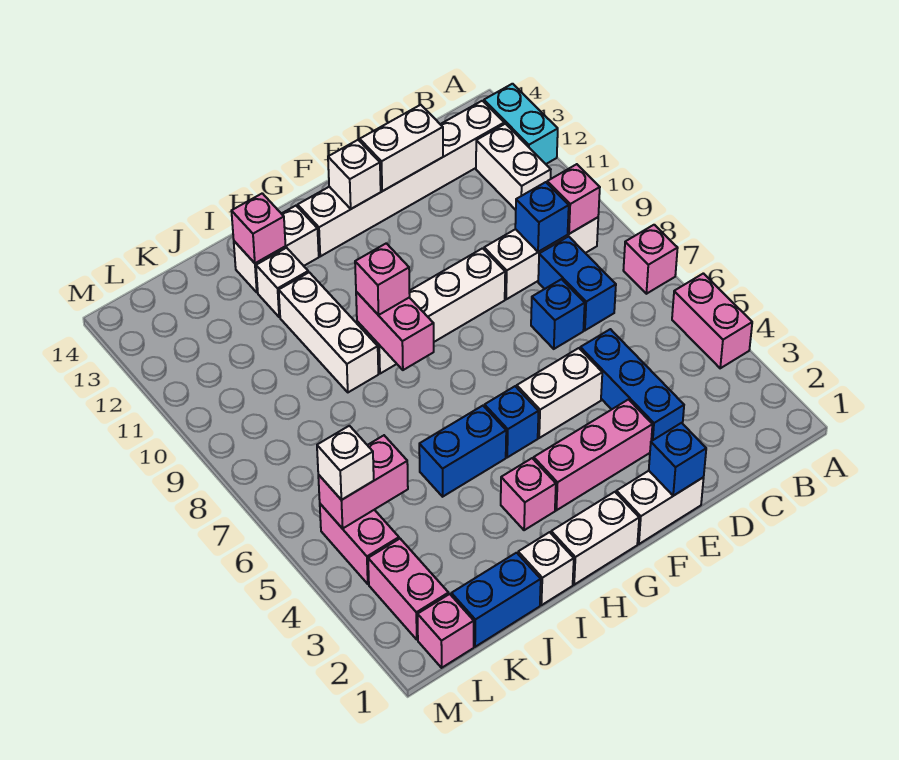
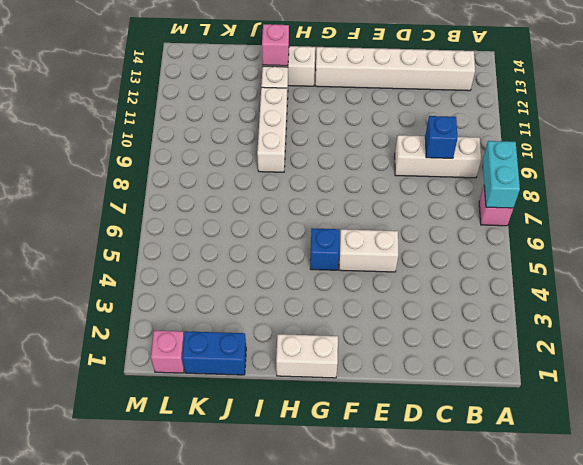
cyan 1x2 brick [483,141,520,208] -> cyan 1x2 brick moved to [484,84,558,164]
none -> pink 1x2 brick [672,273,752,368]
none -> white 1x2 brick [476,124,551,210]
none -> blue 1x2 brick [538,236,616,330]
none -> blue 1x3 brick [580,329,684,441]

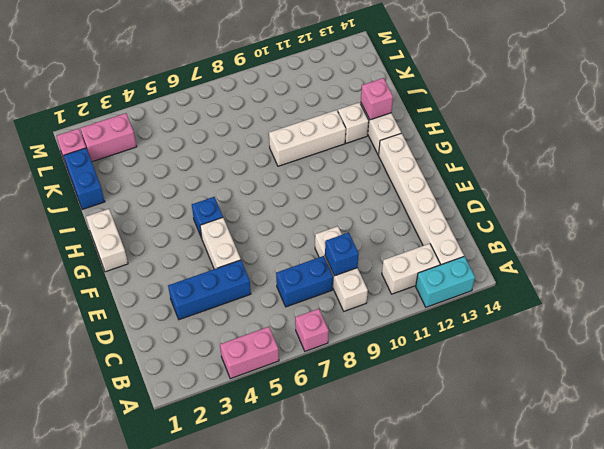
none -> blue 1x1 brick [531,279,585,349]
none -> white 1x2 brick [616,471,704,544]
none -> pink 1x3 brick [534,400,652,510]
none -> white 1x4 brick [357,248,505,374]

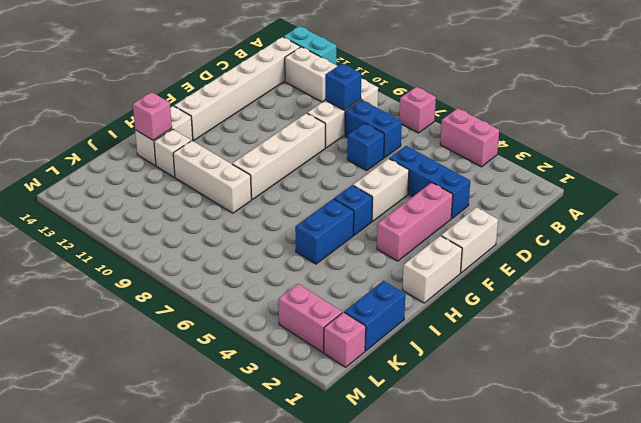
none -> pink 1x1 brick [501,458,556,530]
none -> white 1x1 brick [518,532,574,605]
none -> pink 1x2 brick [320,504,399,584]
none -> pink 1x1 brick [547,164,600,234]

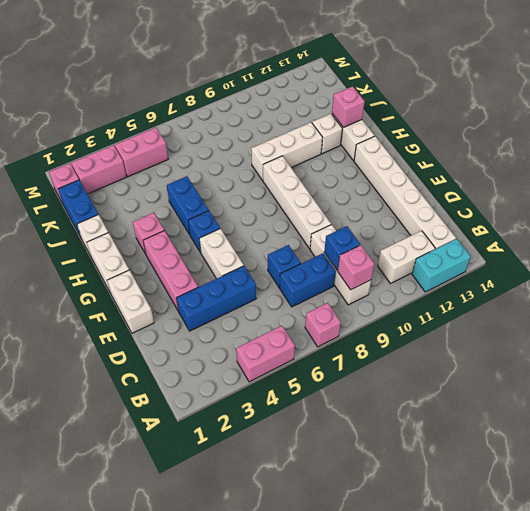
none -> white 1x2 brick [360,105,443,191]
none -> blue 1x1 brick [649,423,706,496]
none -> white 1x1 brick [328,140,381,209]
none -> pink 1x2 brick [356,292,434,370]

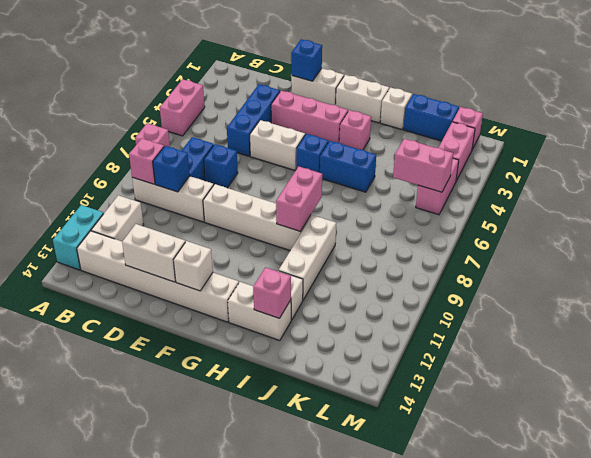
none -> pink 1x1 brick [355,243,410,315]
none -> white 1x1 brick [317,426,374,500]

